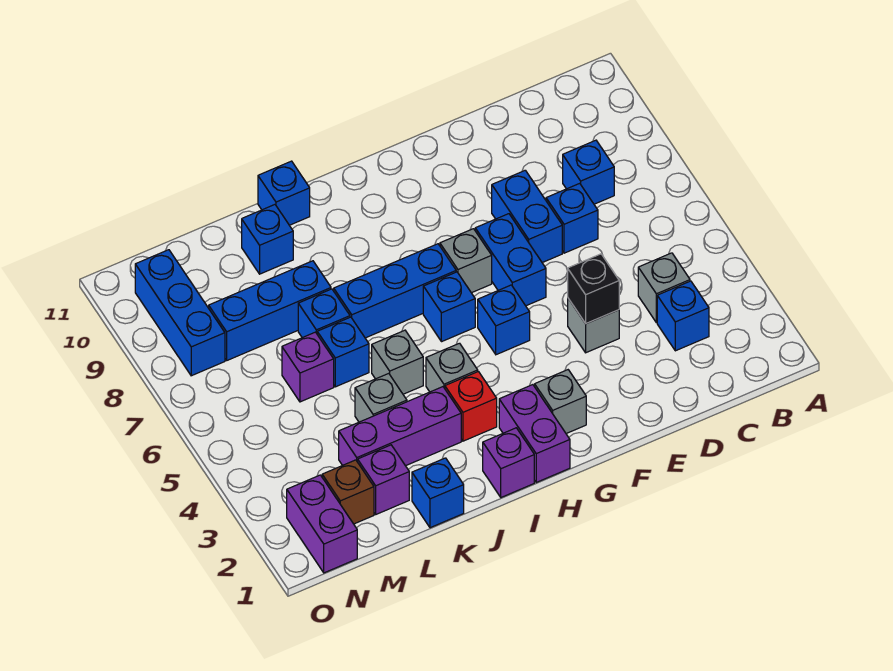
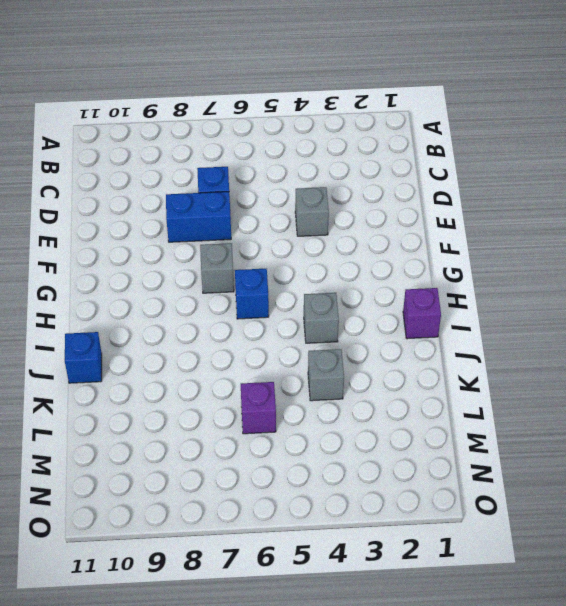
none -> blue 1x1 brick [657,281,709,351]
none -> grey 1x1 brick [638,253,690,323]
none -> blue 1x1 brick [563,140,614,204]
none -> blue 1x2 brick [475,214,546,306]

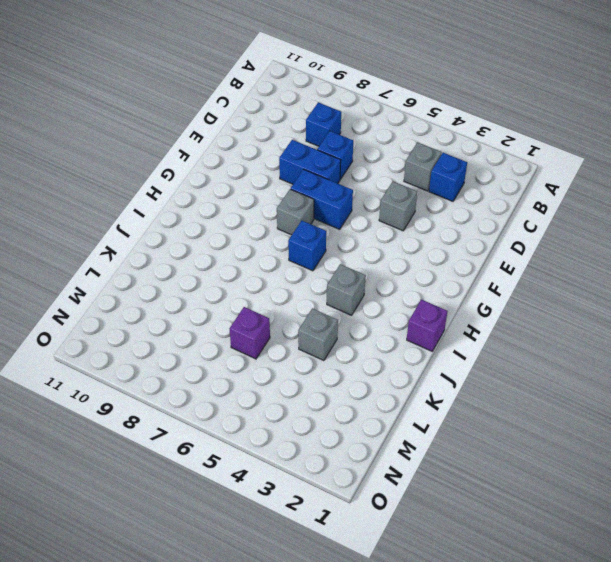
none -> grey 1x1 brick [535,370,586,434]
none -> blue 1x1 brick [478,285,530,355]
none -> purple 1x2 brick [499,385,570,482]
none -> blue 1x3 brick [334,244,456,338]

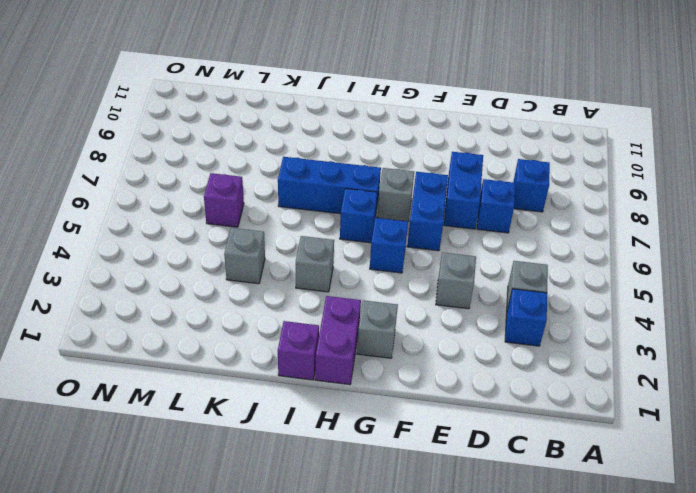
none -> red 1x1 brick [445,372,497,441]
none -> purple 1x3 brick [339,387,461,466]
none -> grey 1x1 brick [372,330,423,394]
none -> blue 1x1 brick [258,161,310,225]

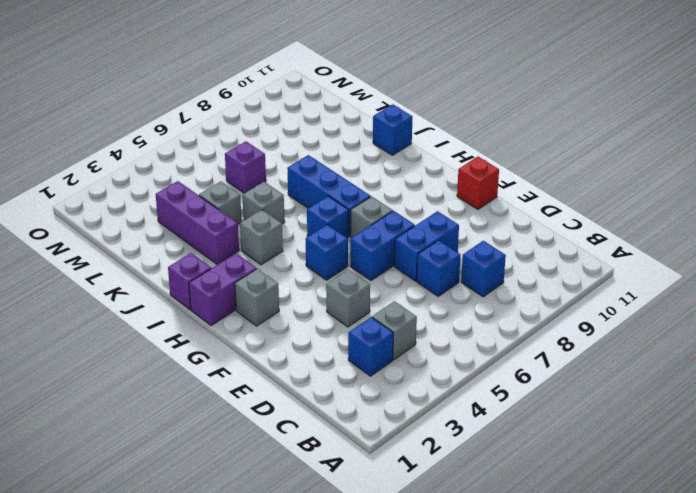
red 1x1 brick [457,157,499,209] -> red 1x1 brick moved to [445,372,497,441]
none -> blue 1x1 brick [412,458,464,528]
none -> blue 1x1 brick [317,317,369,387]
none -> blue 1x1 brick [298,289,350,338]
none -> blue 1x3 brick [209,261,331,360]

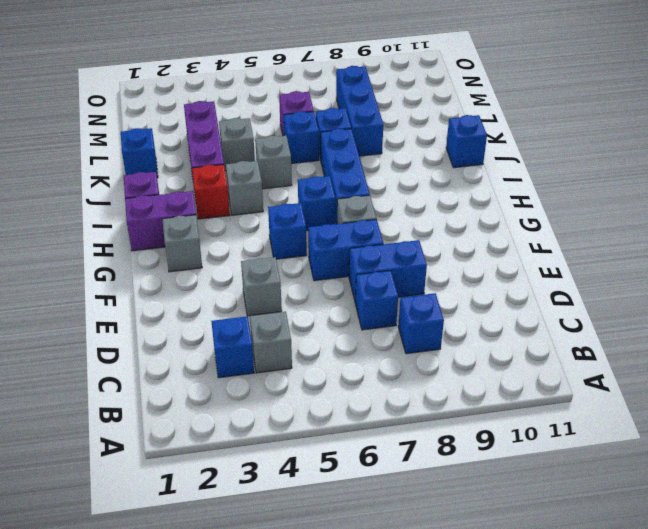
none -> blue 1x1 brick [242,205,293,274]
none -> purple 1x1 brick [358,445,409,514]
none -> brown 1x1 brick [322,460,374,524]
none -> purple 1x2 brick [287,475,357,573]

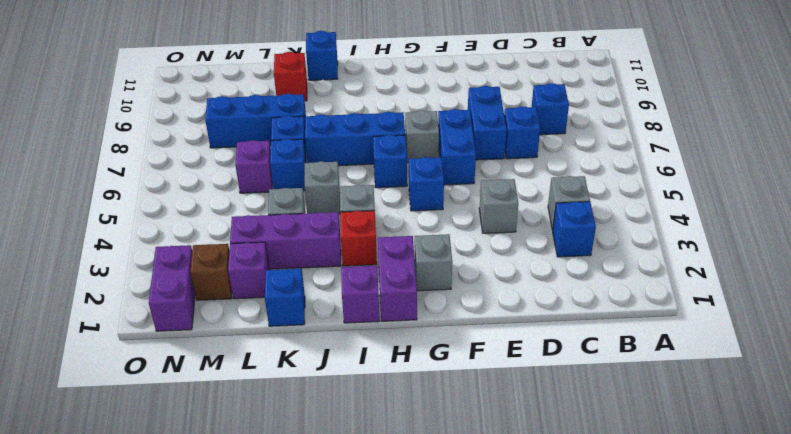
red 1x1 brick [274,52,307,101] -> blue 1x1 brick [242,205,293,274]
none -> blue 1x3 brick [135,250,225,376]
none -> black 1x1 brick [568,254,619,324]

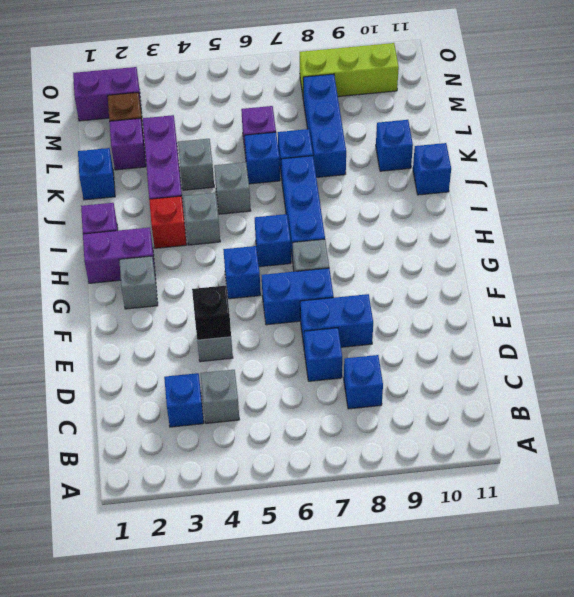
lime 1x3 brick [300,43,399,97] -> blue 1x3 brick [135,250,225,376]

